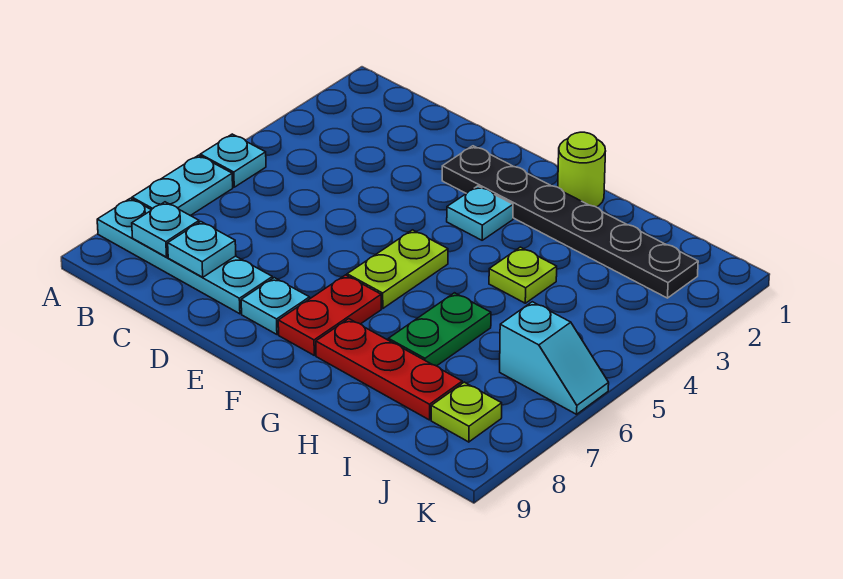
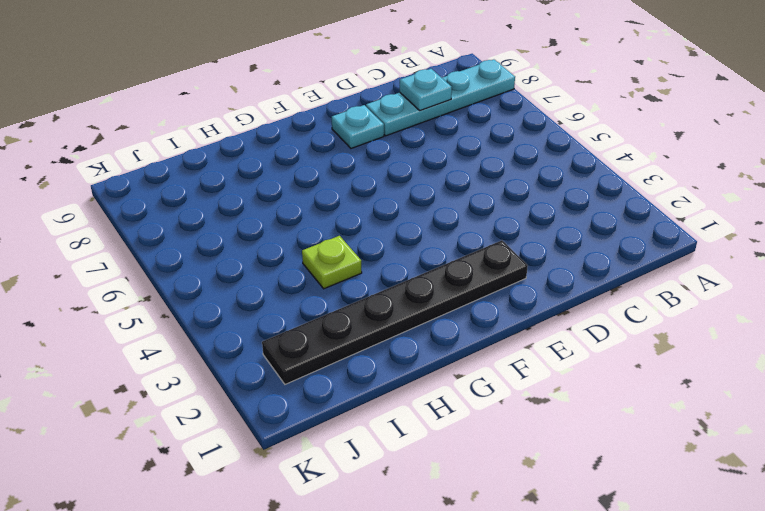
none -> cyan 1x1 plate [200,134,266,187]
none -> cyan 1x2 plate [132,155,233,216]
none -> cyan 1x1 plate [447,186,513,240]

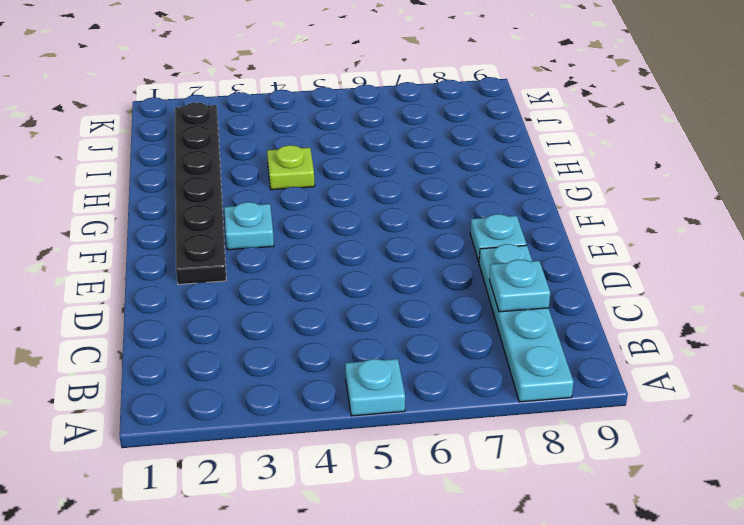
none -> cyan 1x2 plate [132,155,233,216]
none -> lime 1x2 plate [347,230,448,309]
none -> red 1x2 plate [278,275,381,355]

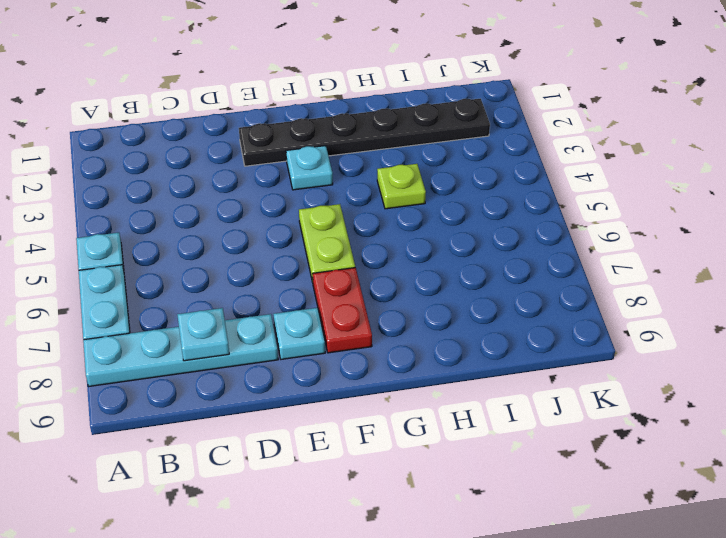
none -> lime 1x1 round brick [558,132,605,207]
none -> red 1x3 plate [316,319,462,420]
none -> green 1x2 plate [388,293,491,366]

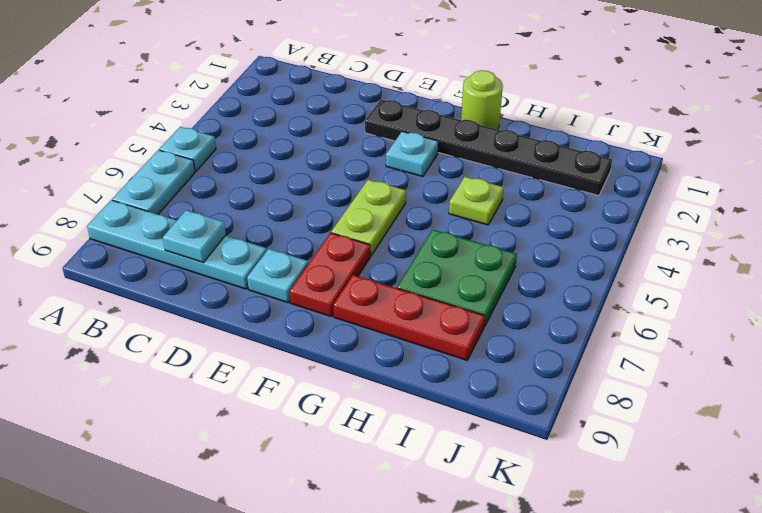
green 2x2 plate [397,230,517,327] -> green 1x2 plate [388,293,491,366]
none -> cyan 1x2 slope [500,302,609,414]
none -> lime 1x1 plate [431,382,502,442]
none -> cyan 1x1 plate [132,202,199,257]

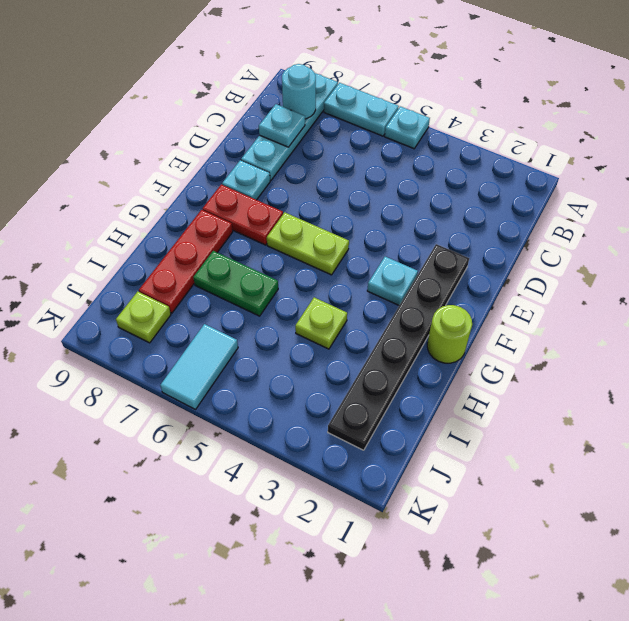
cyan 1x1 round brick [282,64,316,119] -> cyan 1x1 plate [132,202,199,257]
cyan 1x2 tile [160,324,238,409] -> cyan 1x2 slope [500,302,609,414]

